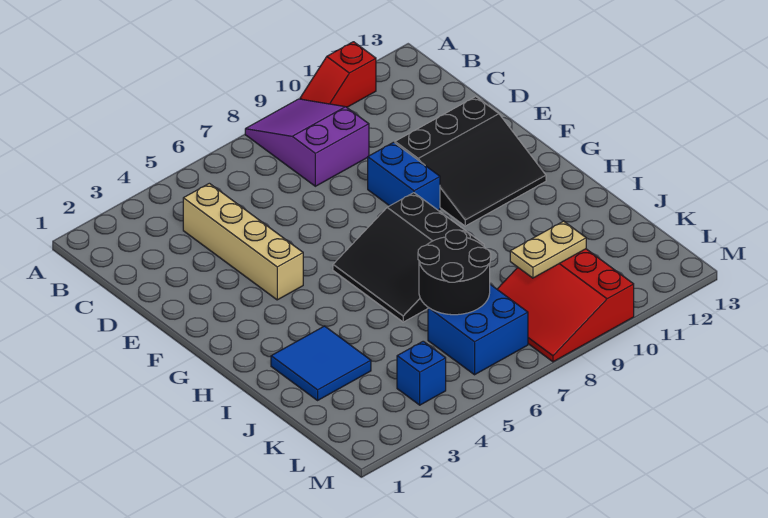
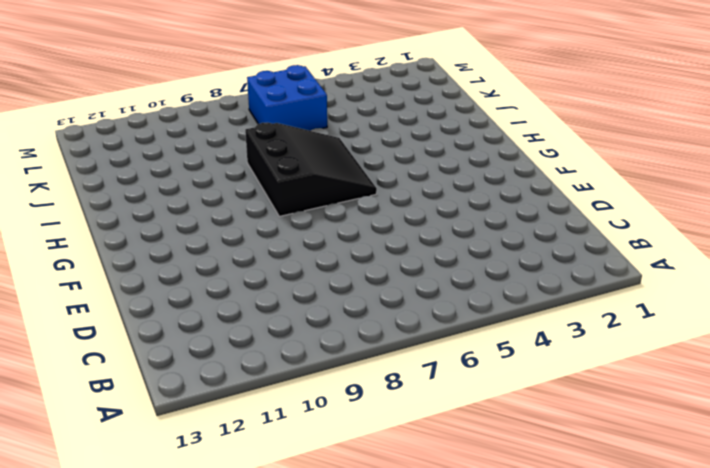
none -> purple 2x3 slope [245,99,369,186]
none -> red 1x2 slope [300,42,376,107]
none -> tan 1x4 brick [183,183,303,300]

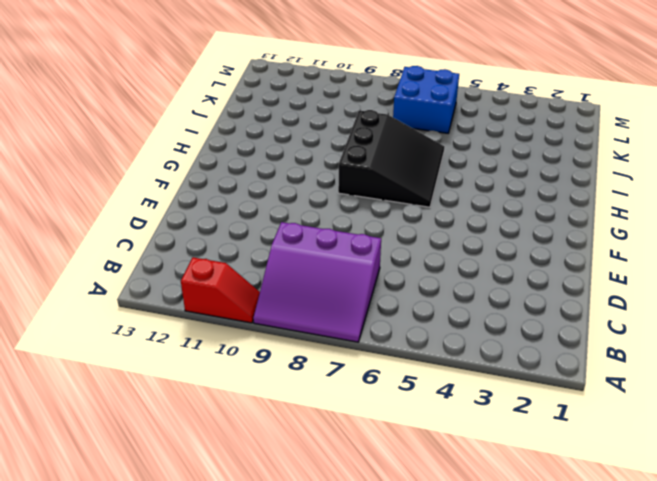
purple 3x3 slope [253,222,381,342] -> purple 2x3 slope [245,99,369,186]
none -> tan 1x4 brick [183,183,303,300]
none -> blue 1x2 brick [368,142,440,210]
none -> black 3x3 slope [395,97,546,226]

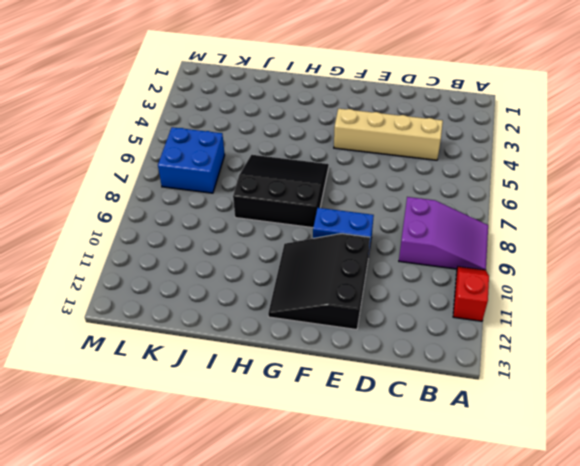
none -> blue 2x2 tile [271,326,371,400]
none -> red 3x3 slope [497,249,634,362]
none -> blue 1x1 brick [397,341,446,405]

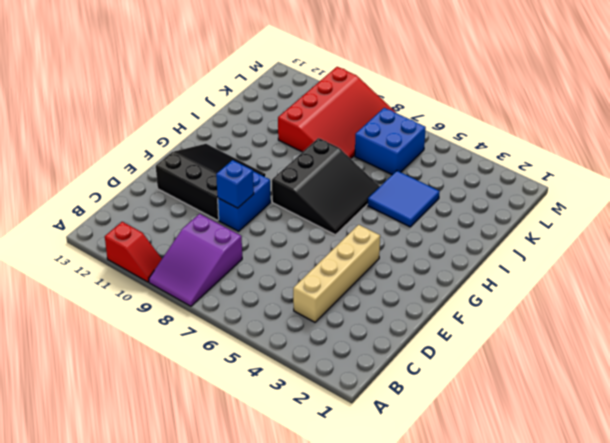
blue 1x1 brick [216,160,254,208] -> blue 1x1 brick moved to [397,341,446,405]
blue 2x2 tile [367,171,440,227] -> blue 2x2 tile moved to [271,326,371,400]
red 3x4 slope [278,67,396,159] -> red 3x3 slope [497,249,634,362]
none -> black 2x2 round brick [418,230,491,315]
none -> tan 1x2 plate [510,221,586,278]

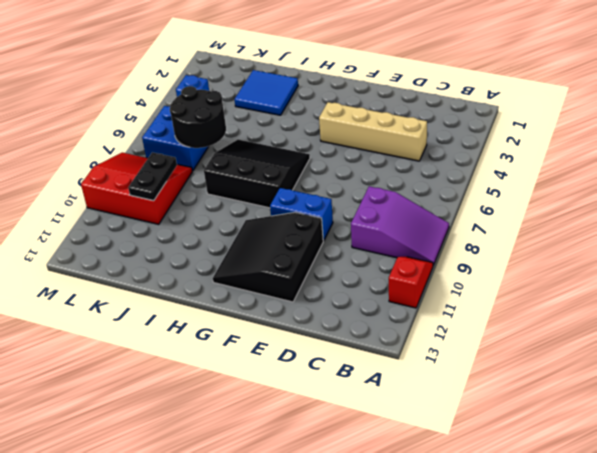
black 1x2 plate [128,152,177,201] -> tan 1x2 plate [510,221,586,278]

